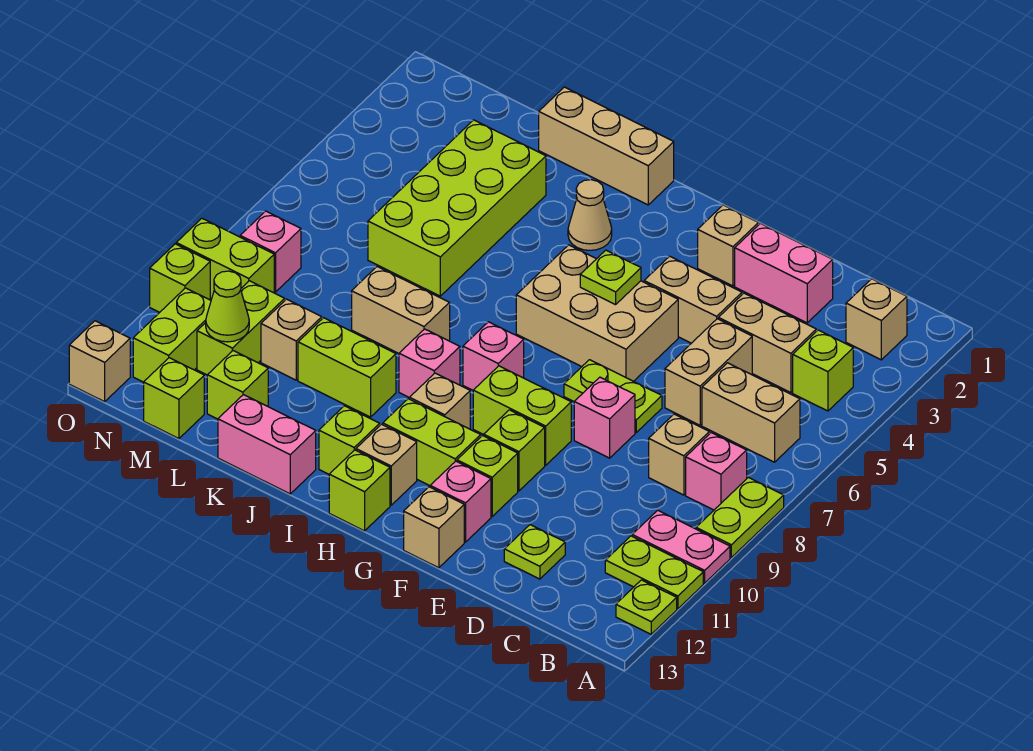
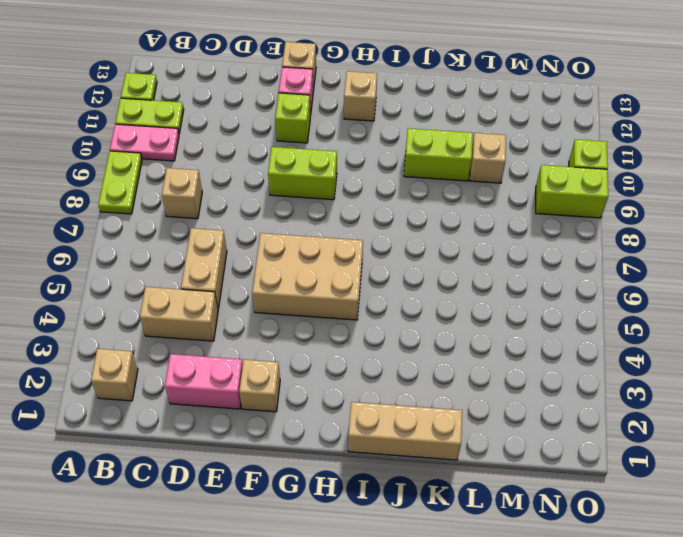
none -> lime 1x1 brick [793,330,853,411]
none -> tan 1x2 brick [702,363,800,462]
none -> pink 1x1 brick [686,433,747,510]
none -> lime 1x1 plate [504,525,565,579]

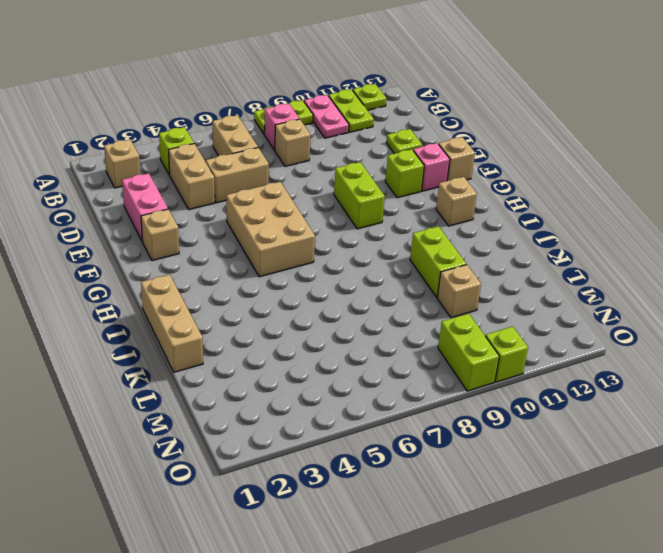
none -> tan 1x2 brick [644,256,742,343]
none -> lime 1x2 plate [564,360,662,432]
none -> pink 1x1 brick [574,377,635,458]
none -> lime 1x1 brick [484,410,545,491]

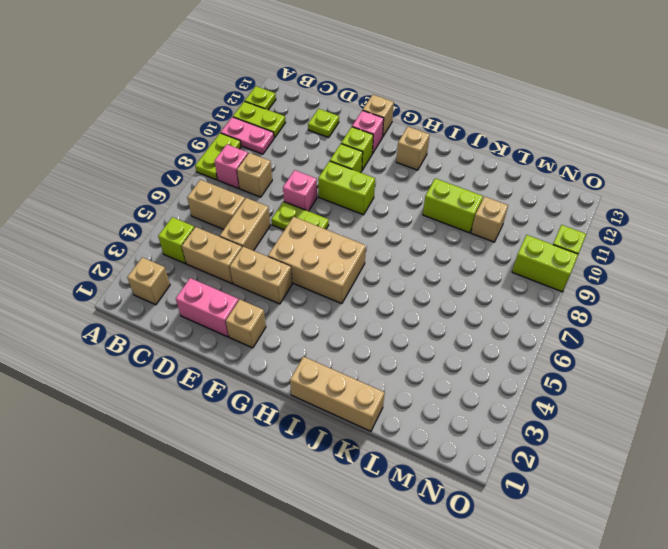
none -> lime 1x2 brick [383,399,481,486]
none -> pink 1x1 brick [463,322,524,390]
none -> tan 1x1 brick [409,373,470,429]
none -> lime 1x1 brick [329,450,390,531]

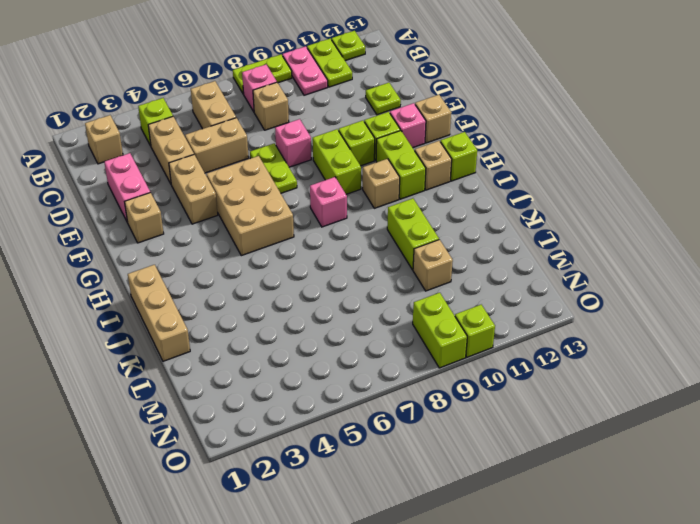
none -> tan 1x1 cone [568,180,612,250]
none -> pink 1x1 brick [399,329,460,397]
none -> lime 1x1 brick [319,406,380,474]
none -> tan 1x2 brick [352,267,450,353]

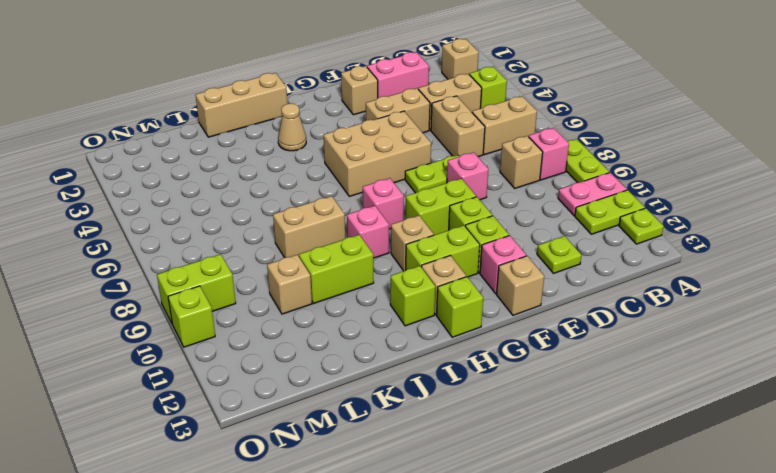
none -> pink 1x2 brick [218,395,316,494]
none -> lime 2x4 brick [368,120,546,296]
none -> lime 1x1 brick [207,351,268,419]
none -> lime 1x2 brick [197,281,285,375]

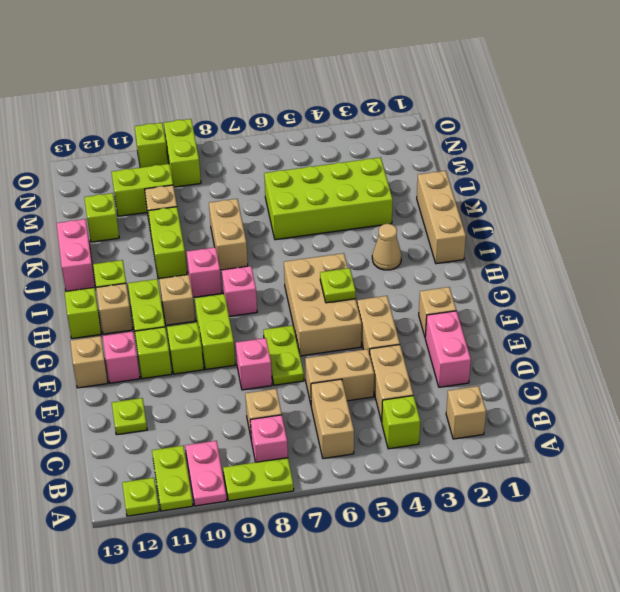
none -> lime 1x1 brick [144,358,204,439]
none -> pink 1x1 brick [240,211,301,292]
none -> lime 1x2 brick [133,288,211,382]
none -> tan 1x1 brick [69,321,130,402]

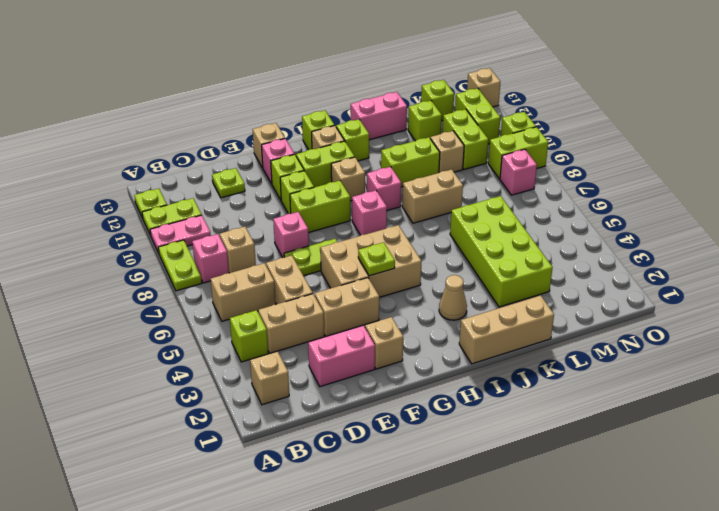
none -> lime 1x1 cone [206,271,249,342]

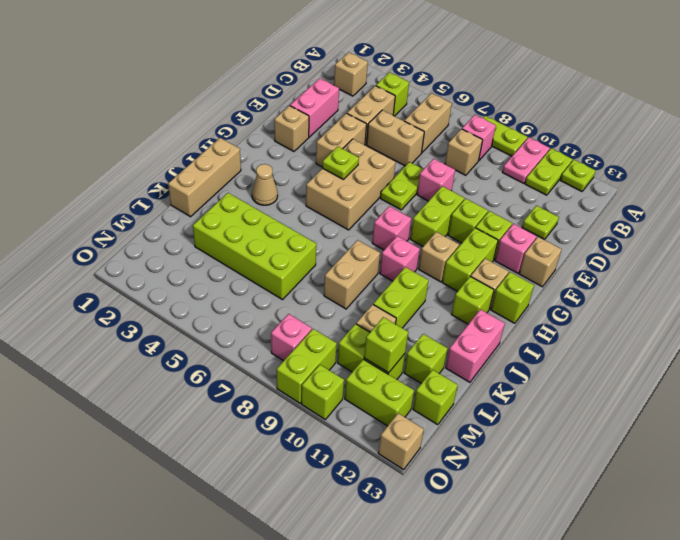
lime 1x1 brick [364,317,408,373] -> lime 1x1 cone [206,271,249,342]

